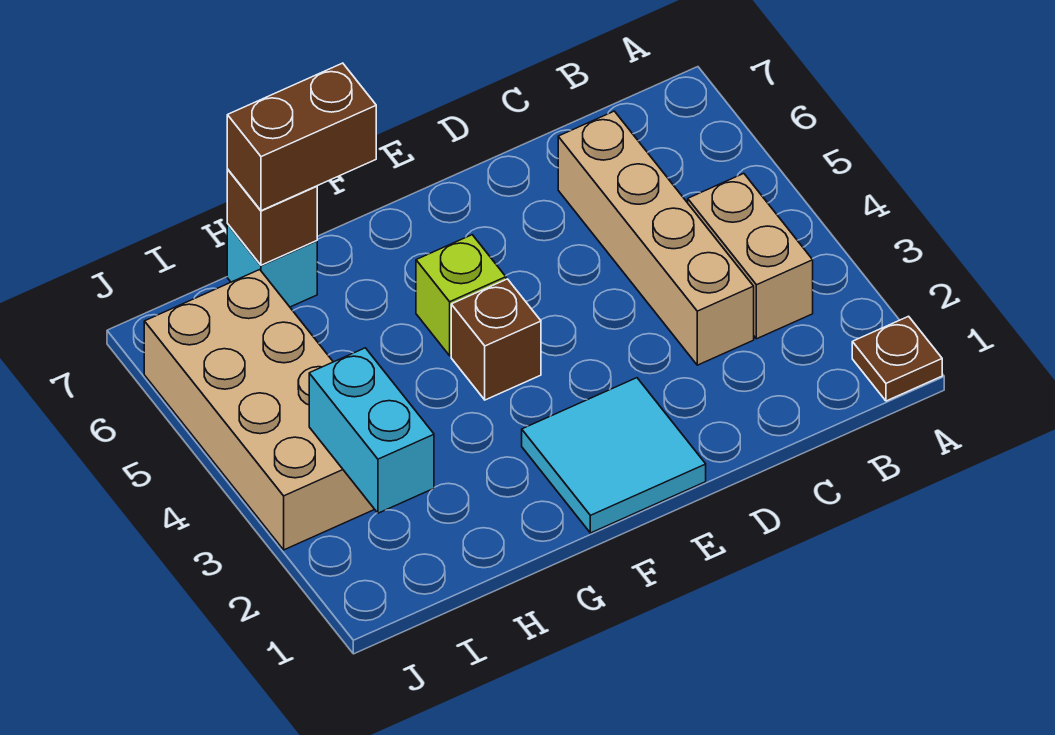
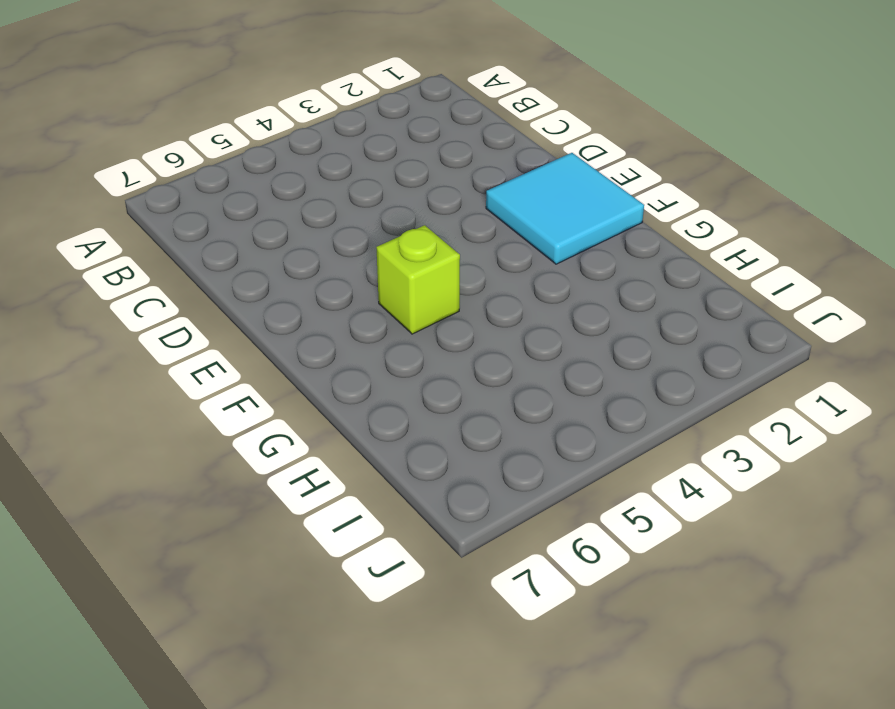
none -> brown 1x1 plate [852,316,942,401]
none -> tan 1x2 brick [688,174,813,339]

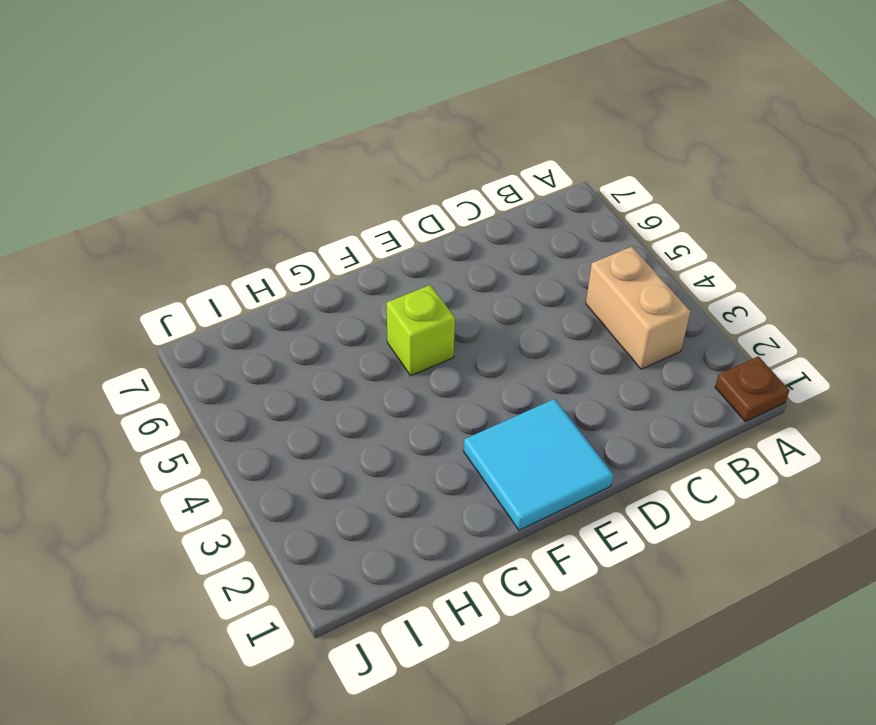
none -> tan 1x4 brick [558,111,754,365]
none -> brown 1x1 brick [451,279,541,400]

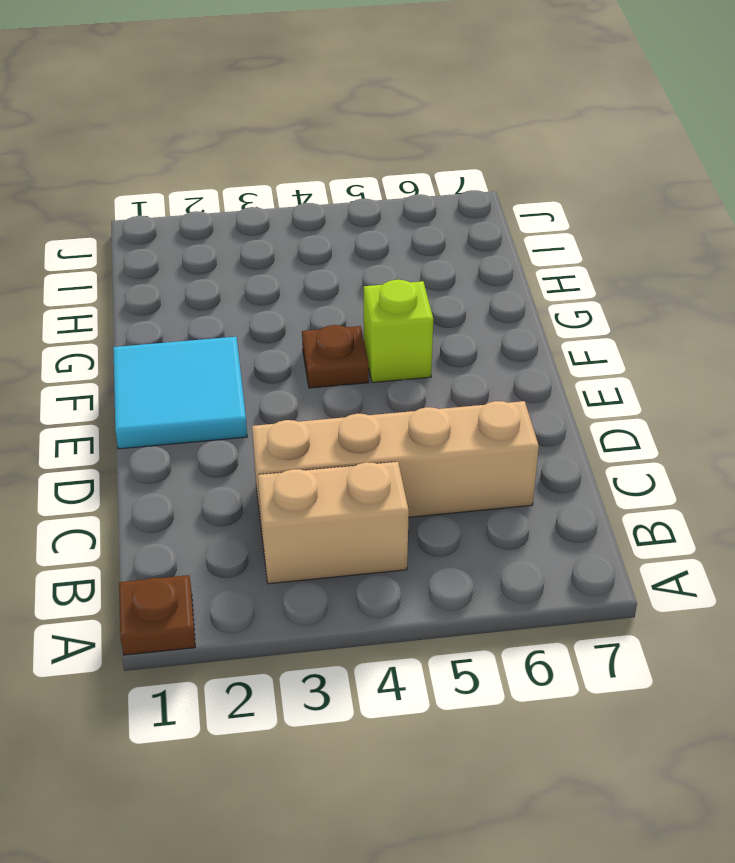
brown 1x1 plate [302,325,369,388] -> brown 1x1 brick [451,279,541,400]
none -> cyan 1x1 brick [227,224,317,307]
none -> tan 2x4 brick [144,270,375,550]

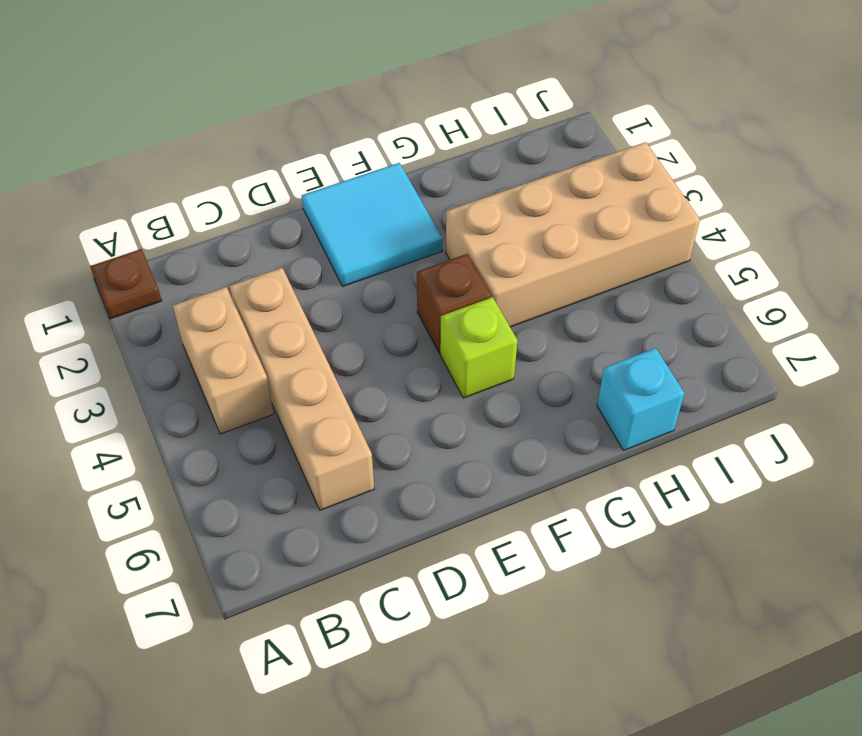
tan 2x4 brick [446,142,700,327] -> tan 2x4 brick turned to [144,270,375,550]
none -> brown 1x1 brick [227,170,317,265]
none -> cyan 1x2 brick [309,348,434,513]

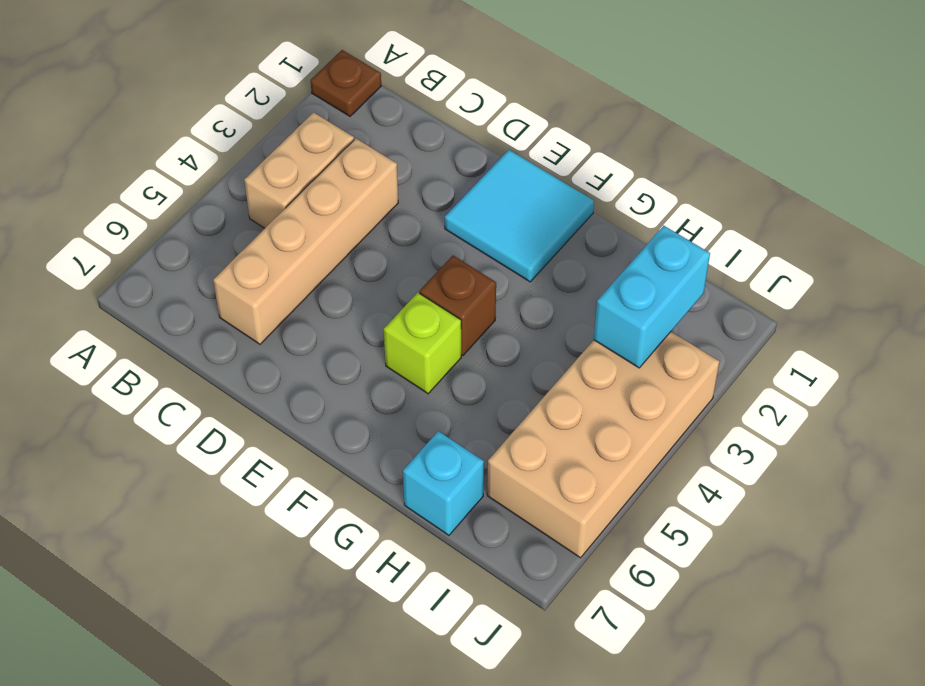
none -> brown 1x1 brick [227,170,317,265]
none -> brown 1x2 brick [227,63,376,211]

